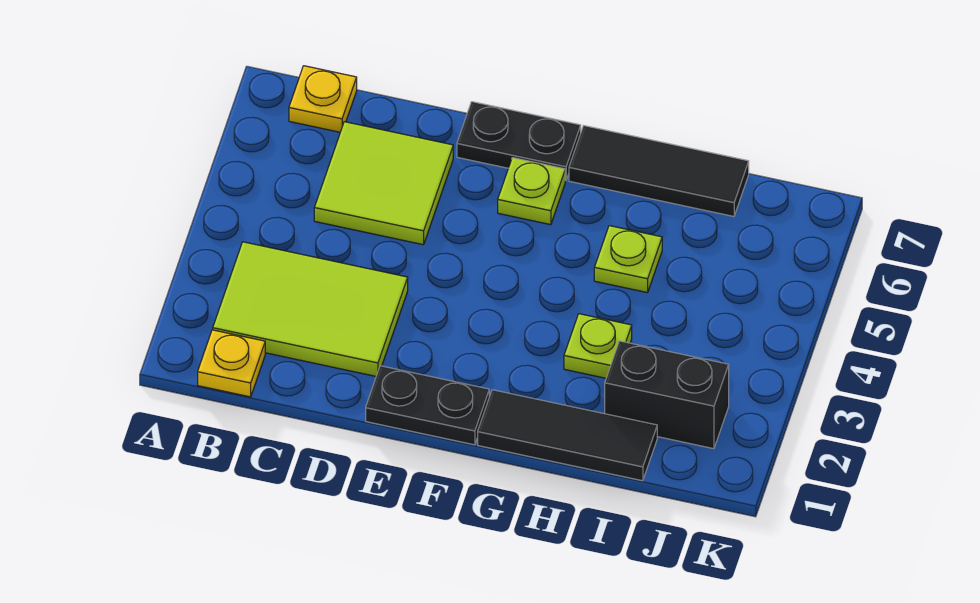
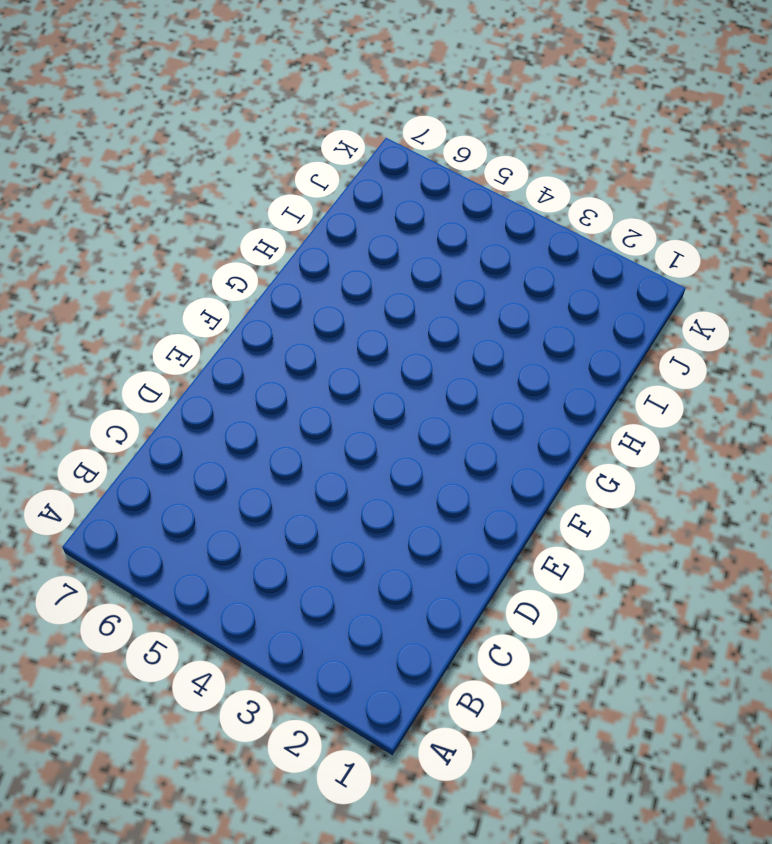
none -> yellow 1x1 plate [198,330,265,397]
none -> lime 2x3 tile [213,242,408,376]
none -> yellow 1x1 plate [289,66,357,132]

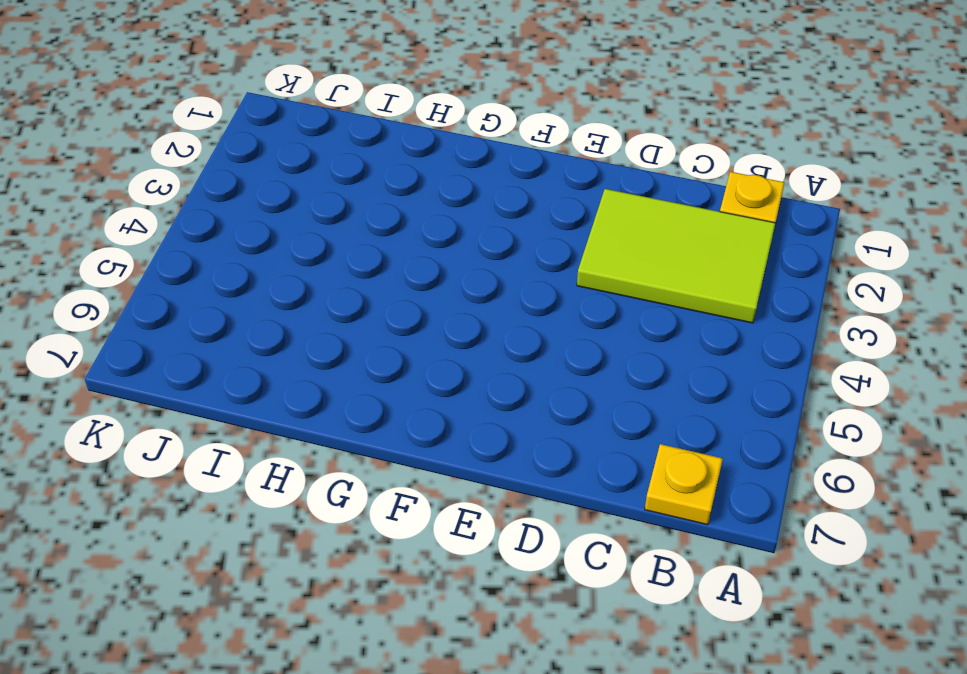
none -> lime 2x2 tile [314,122,453,245]
none -> black 1x2 plate [366,366,489,445]
none -> black 1x2 plate [457,102,581,181]

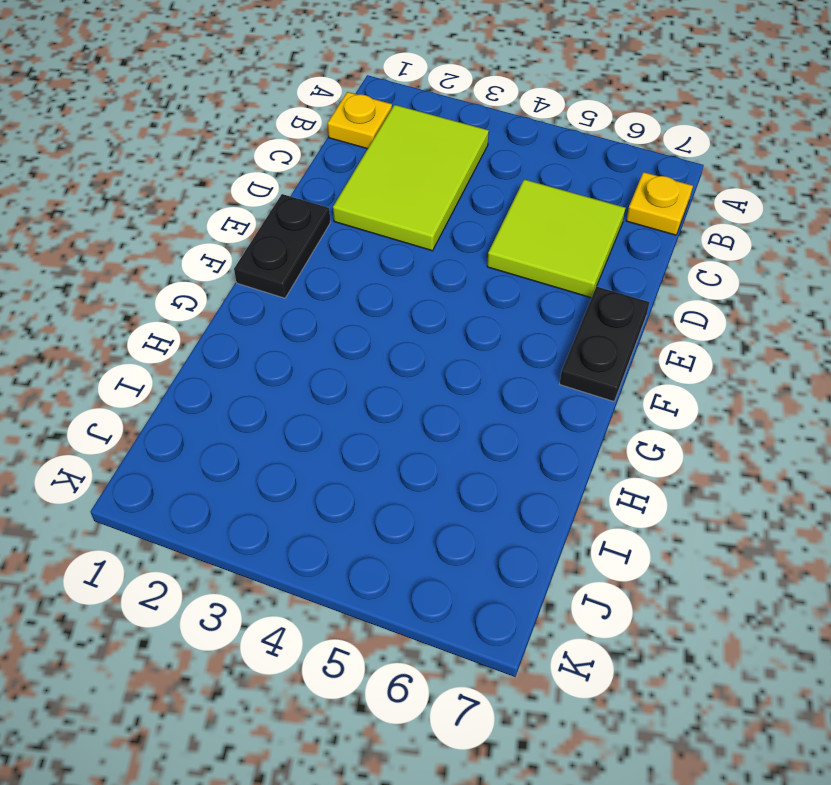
none -> lime 1x1 plate [498,158,565,225]
none -> black 1x3 tile [478,390,657,481]
none -> black 1x3 tile [569,126,749,216]

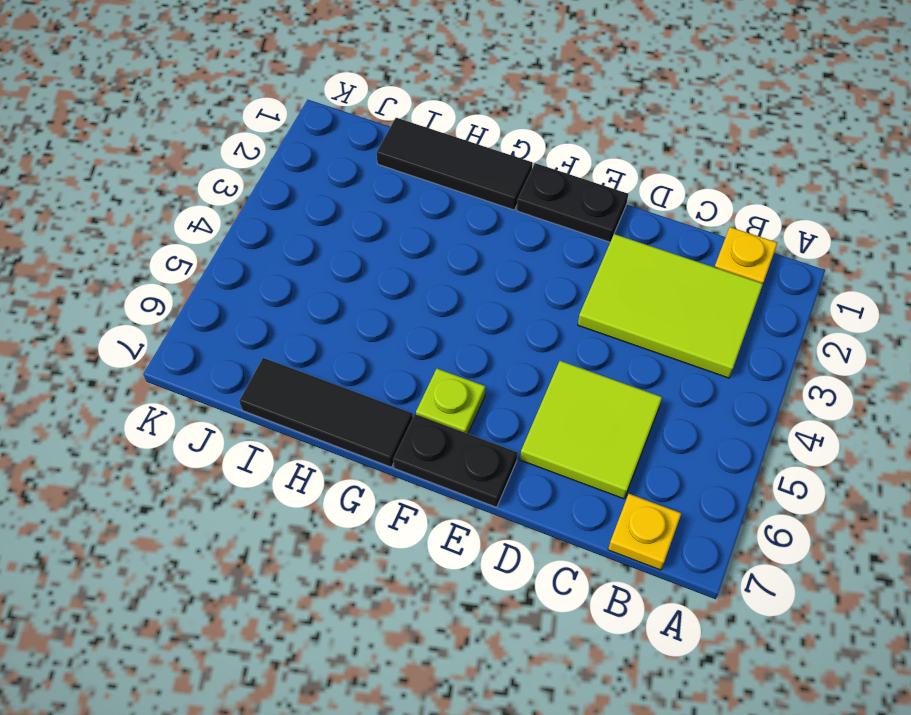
none -> lime 1x1 plate [564,314,632,378]
none -> lime 1x1 plate [594,226,662,293]
none -> black 1x2 brick [605,341,729,449]

